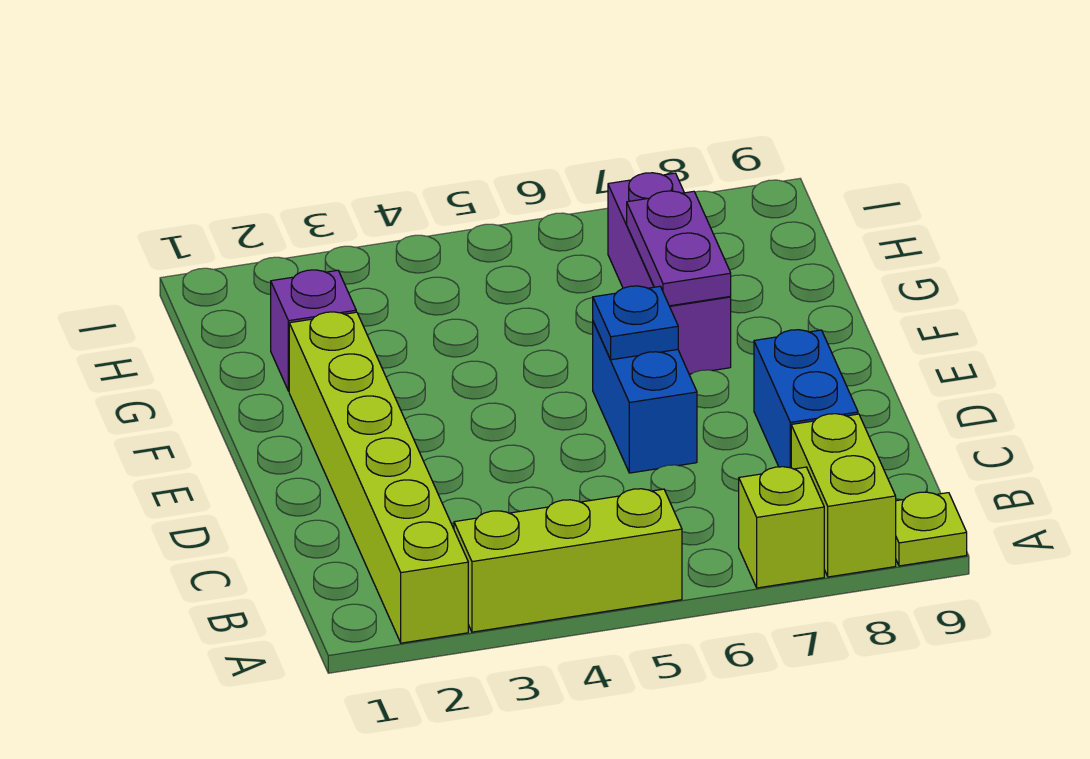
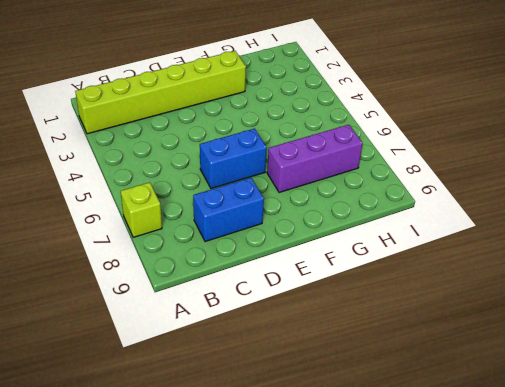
none -> lime 1x3 brick [454,489,682,632]
none -> lime 1x2 brick [791,414,896,577]

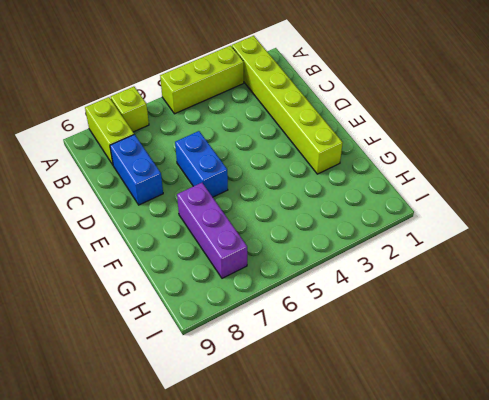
none -> lime 1x1 plate [896,492,967,566]
none -> purple 1x1 brick [271,270,356,391]

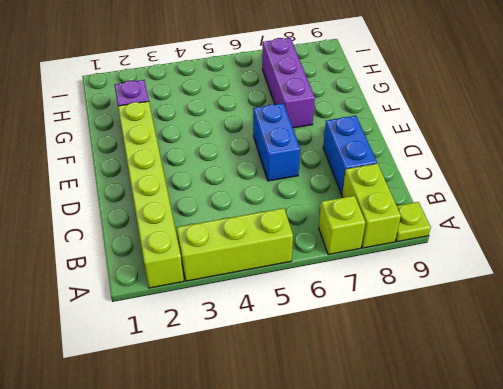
none -> blue 1x1 plate [593,286,678,360]
none -> purple 1x2 plate [627,191,731,306]

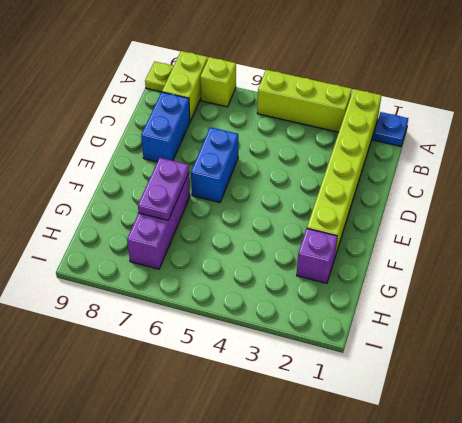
blue 1x1 plate [373,112,408,146] -> blue 1x1 plate moved to [593,286,678,360]

